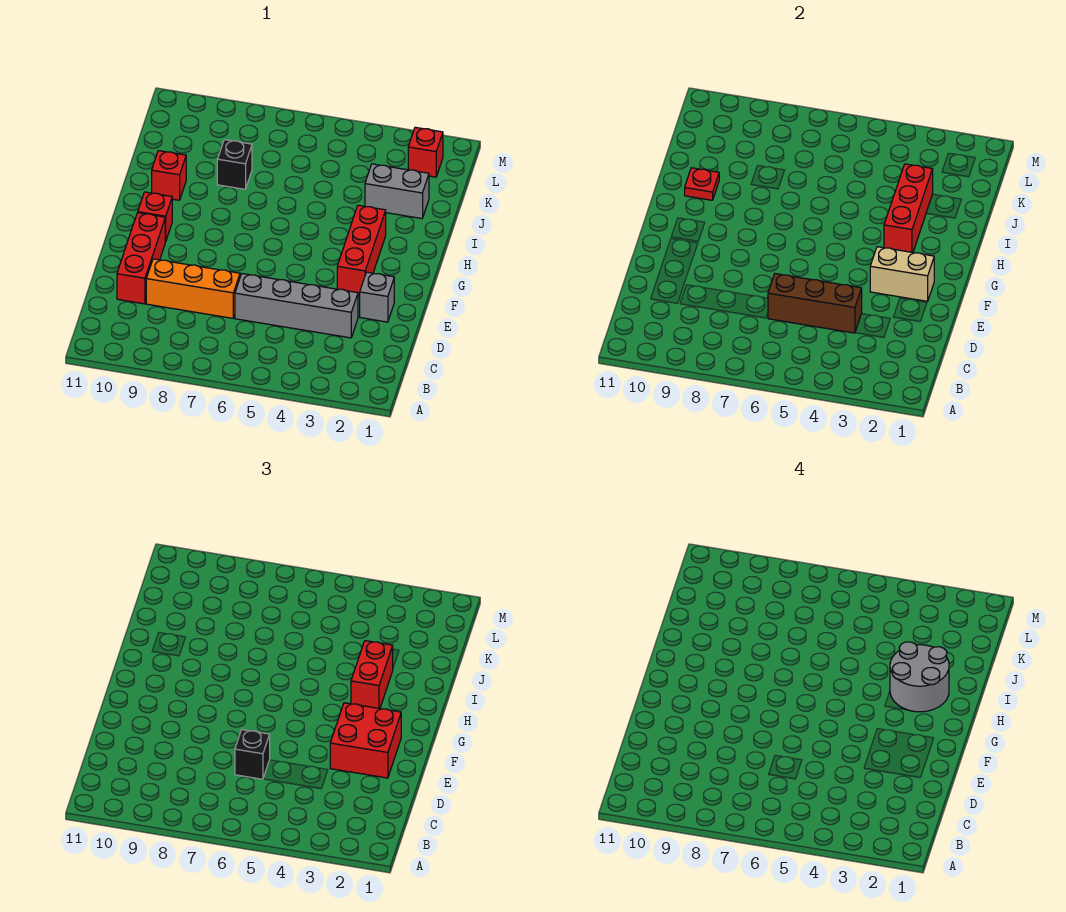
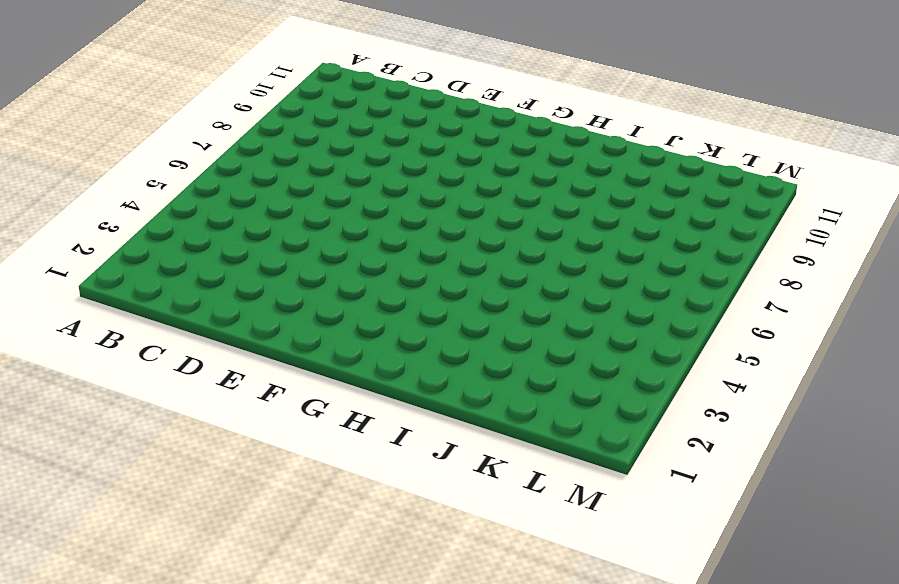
none -> grey 1x4 brick [235,274,358,338]
none -> orange 1x3 brick [146,259,240,318]
none -> red 1x3 brick [117,213,166,304]

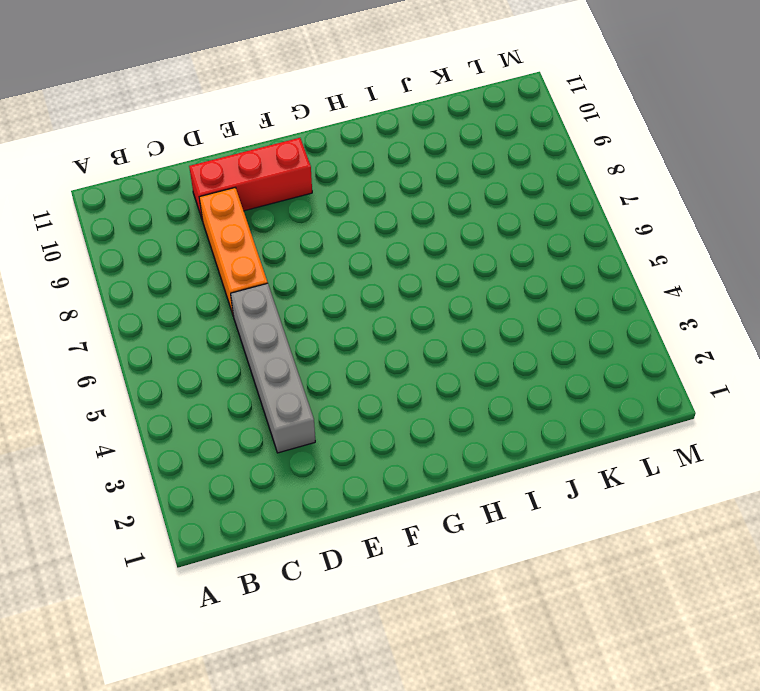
none -> grey 1x1 brick [360,272,394,322]
none -> red 1x3 brick [337,205,386,296]
none -> red 1x1 brick [138,192,172,241]

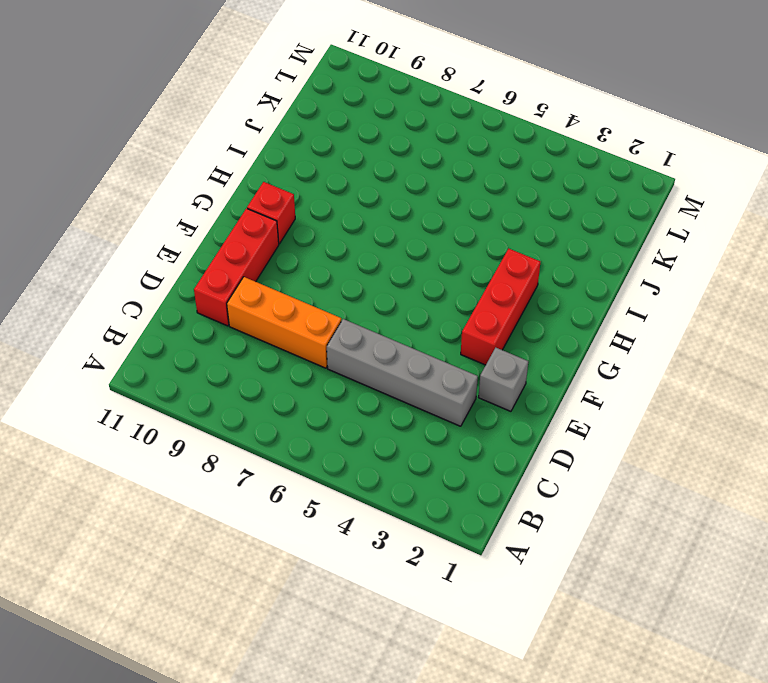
none -> red 1x1 brick [152,151,186,200]
none -> grey 1x2 brick [365,164,429,219]
none -> black 1x1 brick [217,140,252,189]

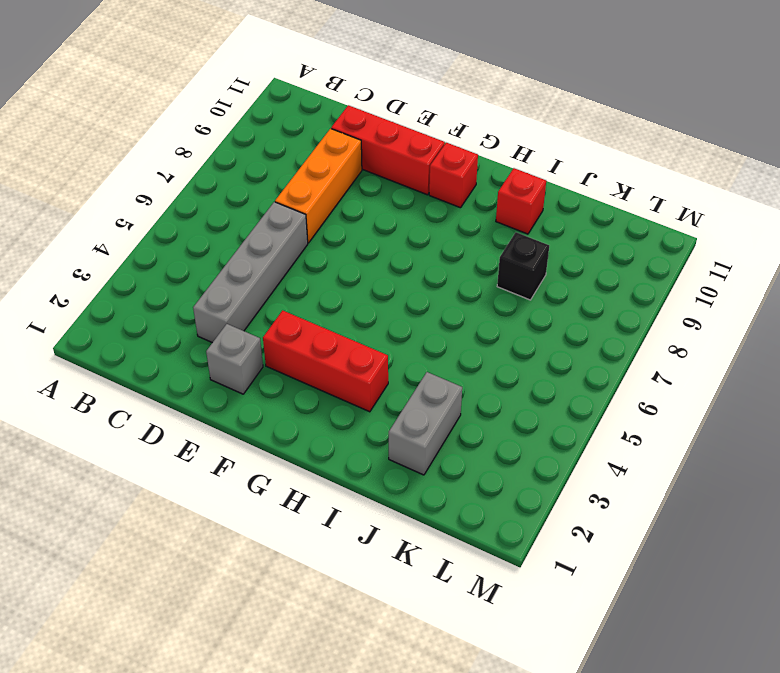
none -> red 1x1 brick [408,127,443,177]
none -> brown 1x3 brick [768,274,862,333]
none -> tan 1x2 brick [870,247,934,301]

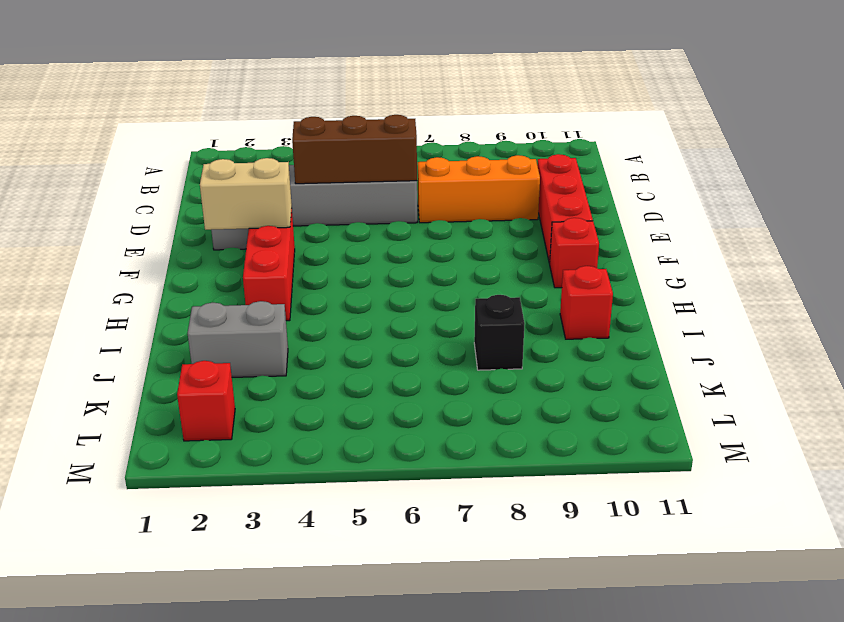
none -> red 1x3 brick [884,164,933,253]
none -> red 1x1 plate [685,168,719,200]
none -> black 1x1 brick [235,730,270,779]

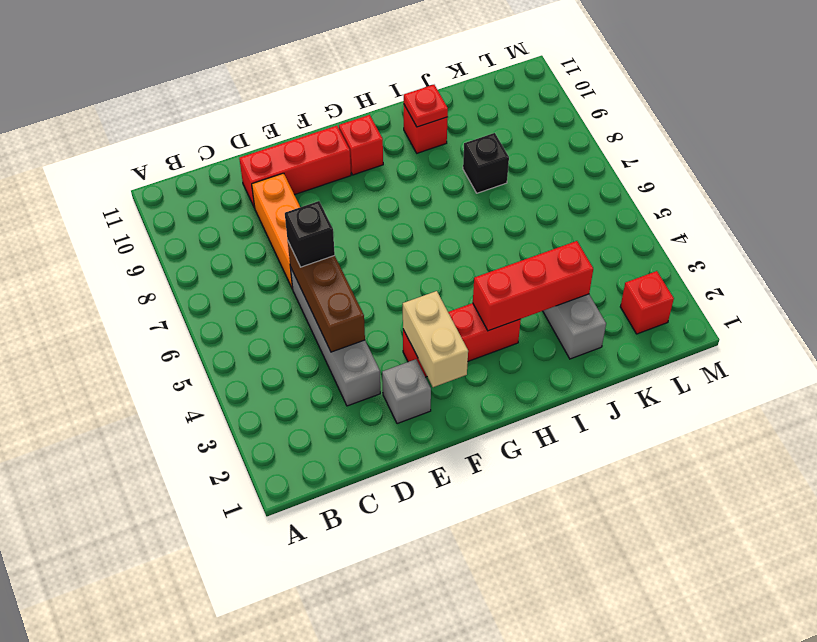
none -> red 2x2 brick [330,703,401,778]
none -> red 1x2 brick [351,641,393,709]
none -> grey 2x2 round brick [890,642,949,712]

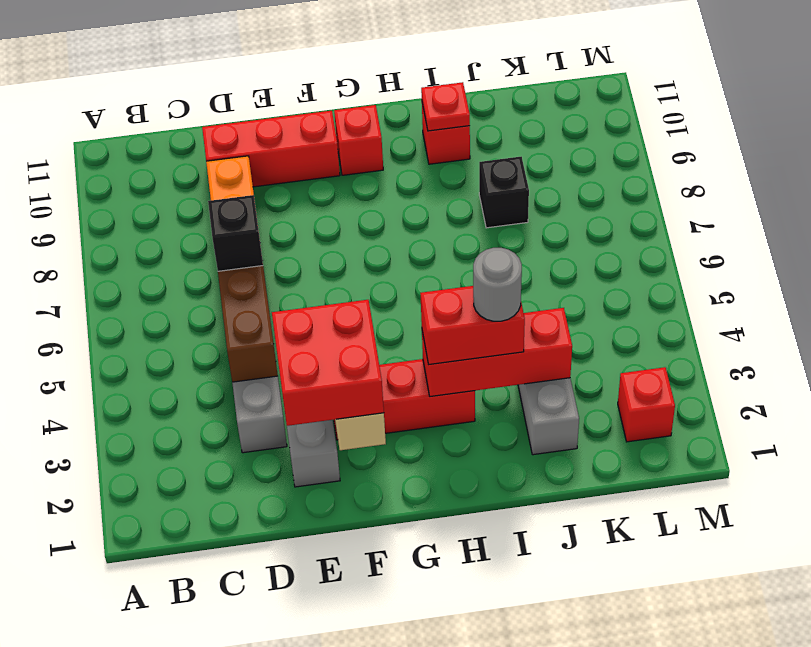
grey 1x1 round brick [473,248,522,321] -> grey 2x2 round brick [890,642,949,712]

